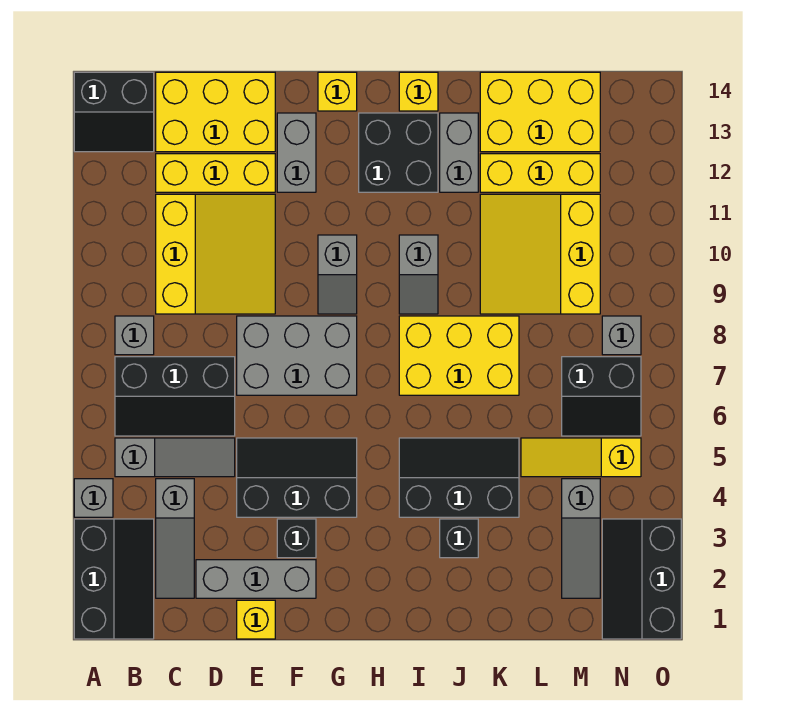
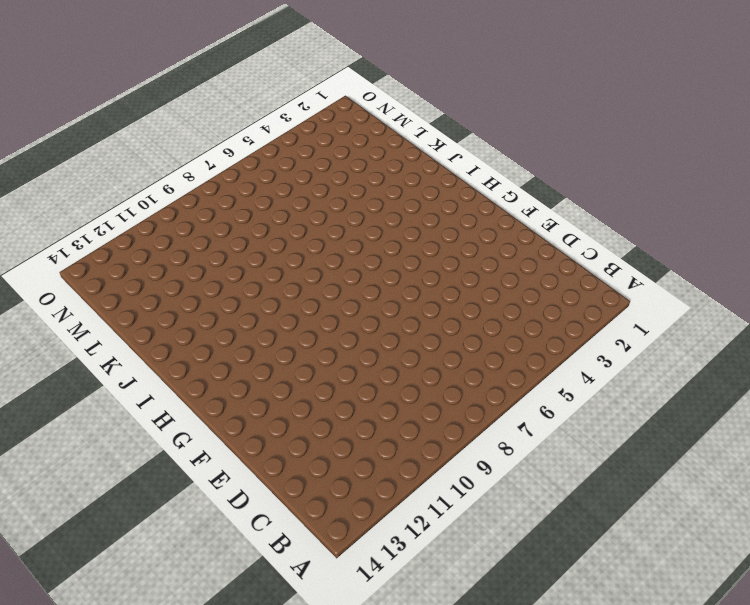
none -> black 2x3 slope [74,519,154,639]
none -> grey 1x1 brick [74,479,113,517]
none -> black 2x2 slope [74,72,154,152]
none -> grey 1x3 slope [115,438,235,477]

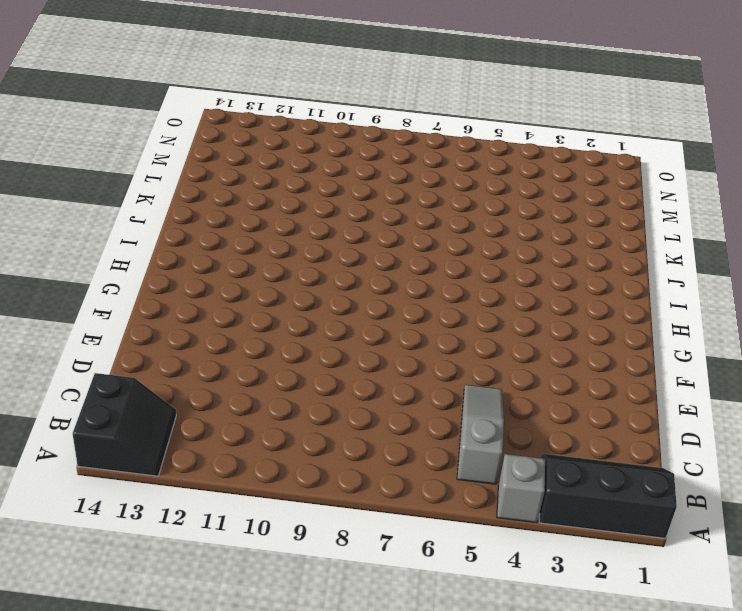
none -> black 2x3 slope [115,357,235,436]
none -> grey 1x1 brick [115,316,154,355]
none -> grey 1x3 slope [156,479,194,598]
none -> yellow 3x3 slope [156,194,275,314]

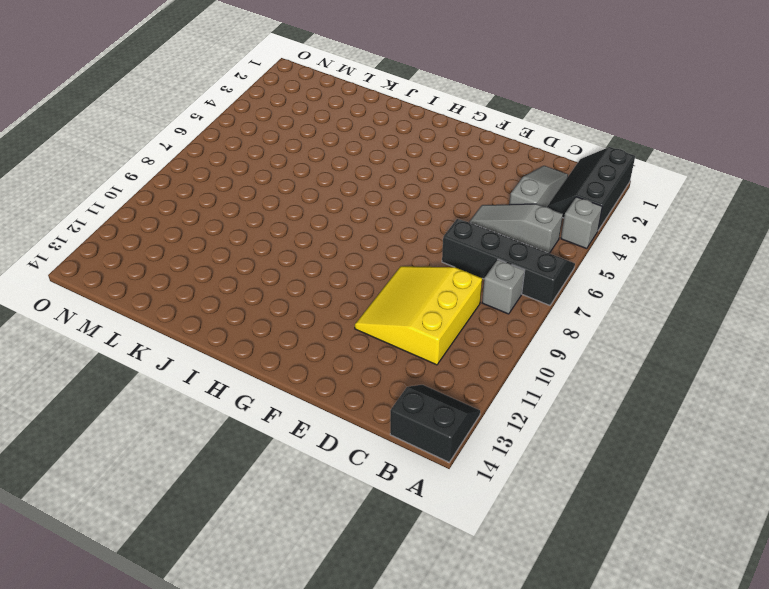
black 2x4 slope [442,219,575,305] -> black 2x3 slope [115,357,235,436]
none -> yellow 1x3 brick [156,154,275,192]
none -> yellow 2x3 brick [156,72,275,152]
none -> grey 1x3 brick [196,560,316,598]
none -> yellow 1x1 brick [237,600,275,639]

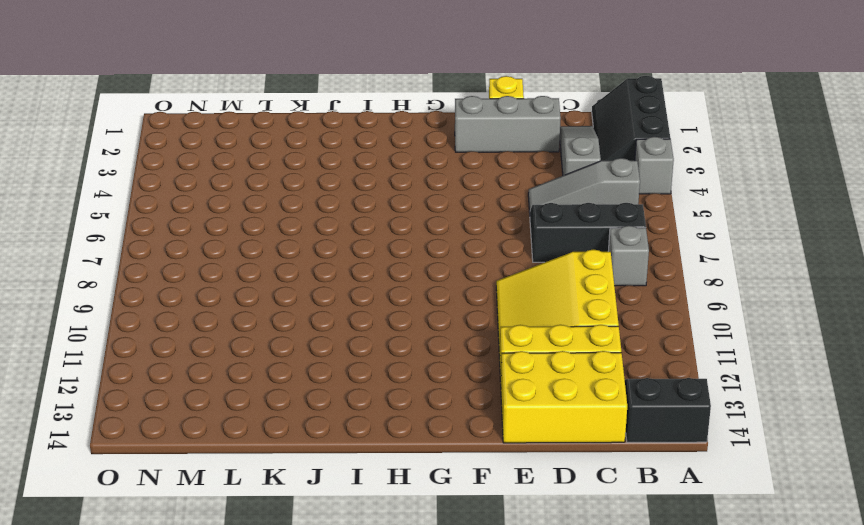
none -> black 2x3 slope [237,438,357,517]
none -> grey 2x3 brick [237,316,357,395]
none -> black 1x1 brick [277,519,316,558]
none -> grey 1x2 brick [277,113,316,192]

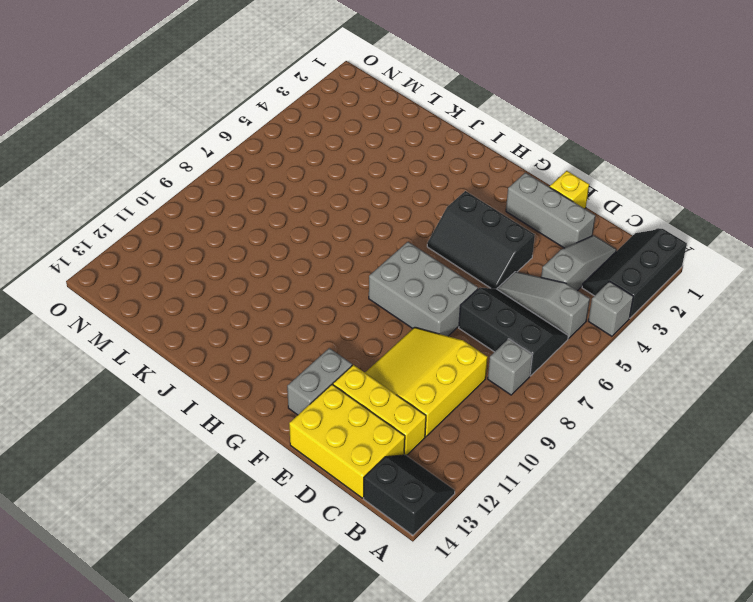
none -> black 1x1 brick [277,519,316,558]
none -> grey 1x2 slope [318,235,357,314]
none -> yellow 1x1 brick [318,72,357,111]
none -> black 2x2 brick [359,113,438,192]

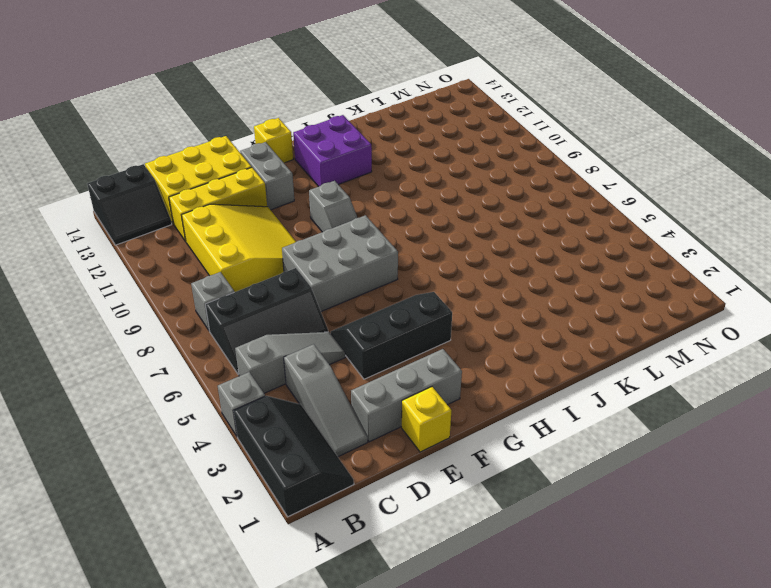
purple 2x2 brick [293,115,372,187] -> black 2x2 brick [359,113,438,192]
none -> black 1x1 brick [277,519,316,558]
none -> black 2x3 slope [399,438,519,517]
none -> yellow 2x3 brick [399,316,519,395]
none -> grey 1x2 slope [399,235,438,314]

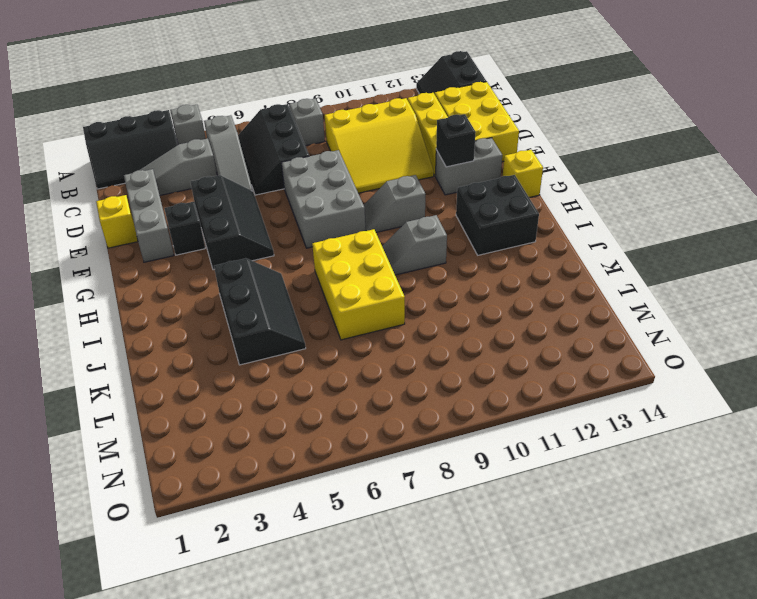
black 1x1 brick [436,114,476,167] -> black 1x1 brick moved to [440,519,478,558]
none -> yellow 1x1 brick [399,72,438,111]
none -> grey 1x2 brick [440,113,478,192]
none -> yellow 3x3 slope [480,194,600,314]
none -> yellow 1x3 brick [480,154,600,192]

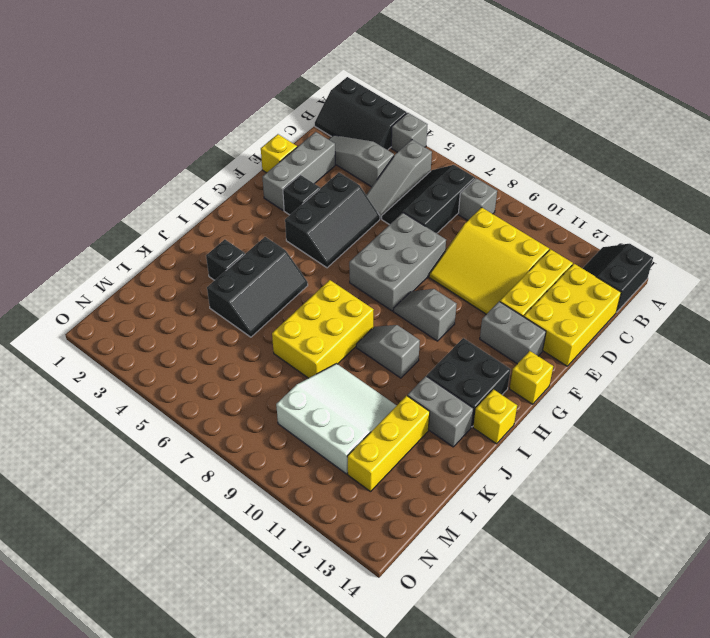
white 3x3 slope [276,364,397,474] -> yellow 3x3 slope [480,194,600,314]
none -> yellow 2x3 brick [480,72,600,152]
none -> yellow 1x3 slope [521,438,641,477]
none -> grey 1x3 slope [562,479,600,598]
none -> black 2x2 slope [562,357,641,436]

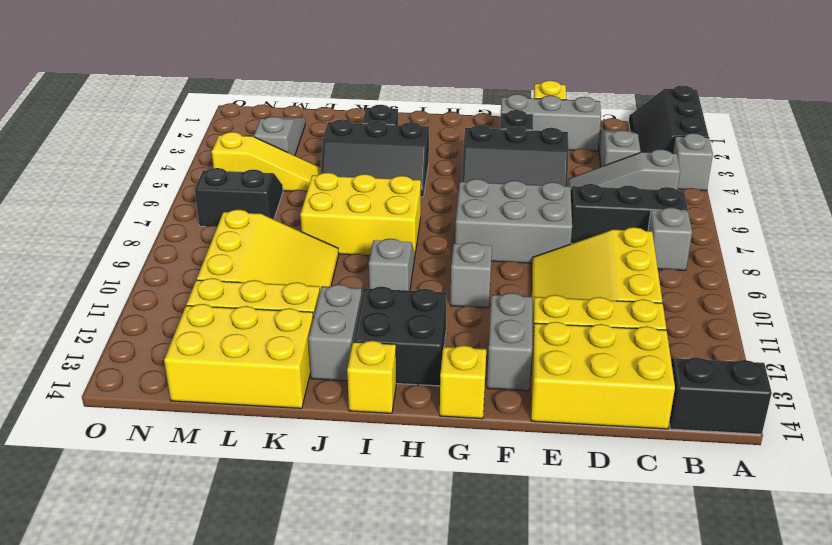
none -> black 2x3 slope [602,519,681,639]
none -> grey 1x1 brick [602,316,641,355]

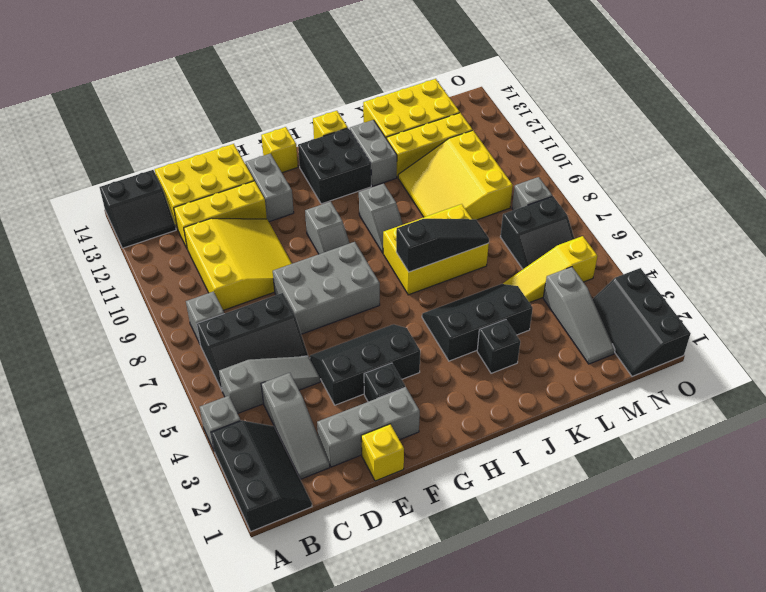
black 1x3 slope [396,219,489,272] -> none

